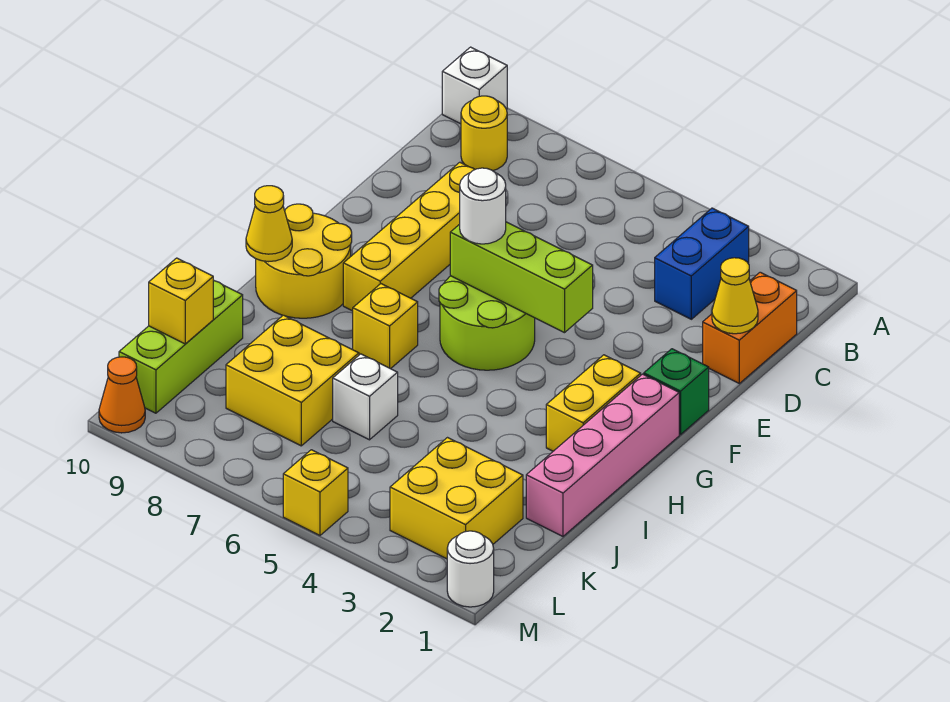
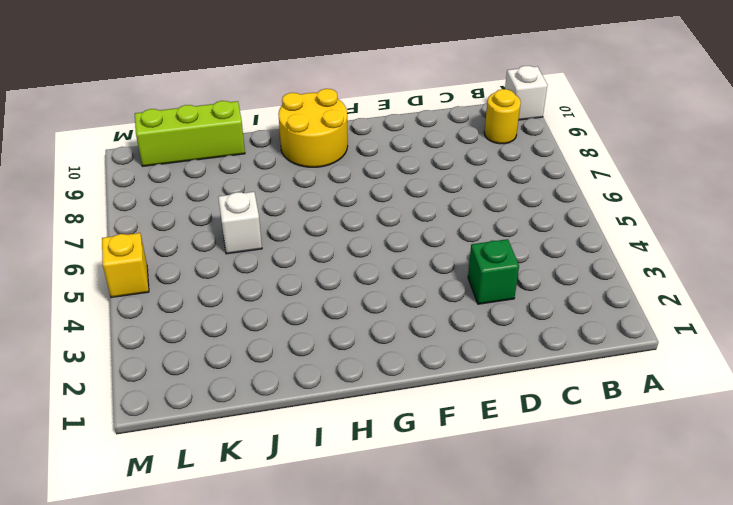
green 1x1 brick [468,239,519,304] -> green 1x1 brick moved to [644,349,709,434]
none -> blue 1x2 brick [655,208,749,319]
none -> orange 1x2 brick [703,272,797,383]
none -> yellow 1x4 brick [343,162,475,311]

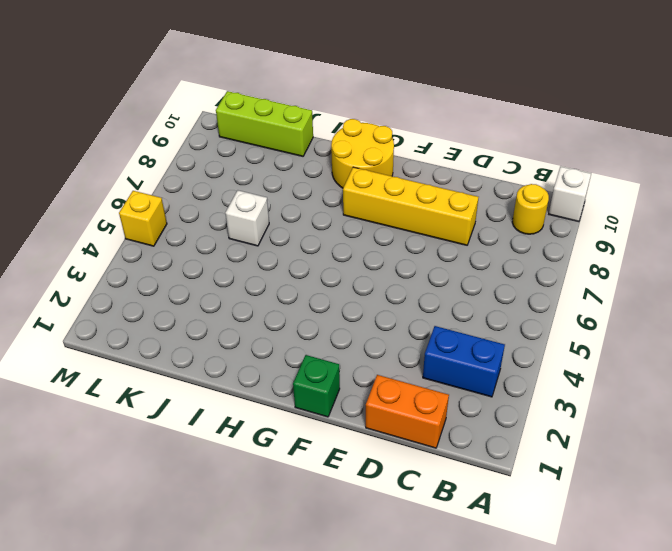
none -> lime 2x2 round brick [439,276,535,370]
none -> pink 1x4 brick [526,374,679,536]
none -> yellow 1x2 brick [546,355,641,451]

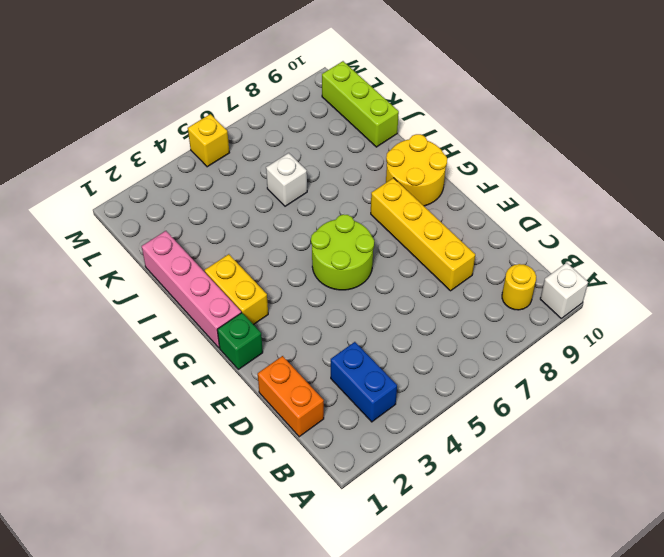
none -> yellow 1x1 brick [353,284,418,369]
none -> yellow 2x2 brick [226,315,359,446]
none -> yellow 2x2 brick [390,438,523,559]

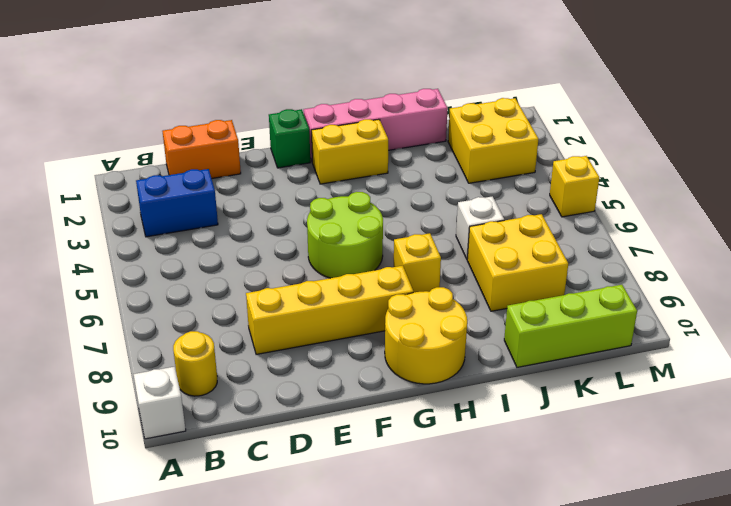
none -> white 1x1 round brick [447,531,494,607]
none -> orange 1x1 cone [99,357,145,433]
none -> yellow 1x1 cone [712,258,758,334]

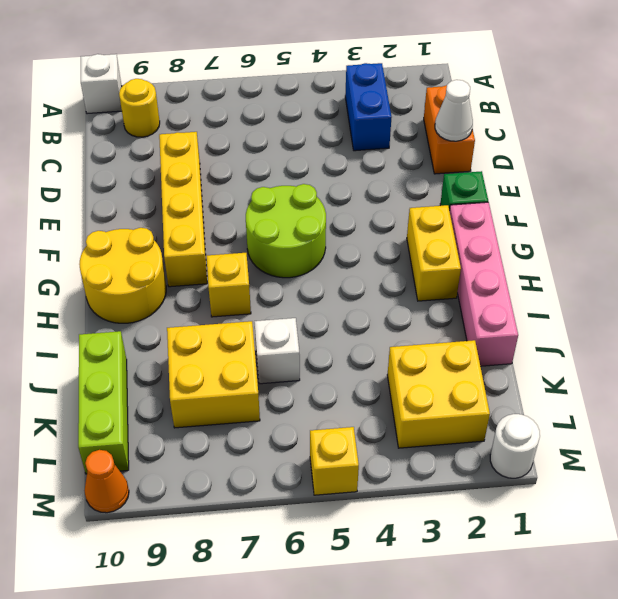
white 1x1 cone [435,80,473,141] -> yellow 1x1 cone [712,258,758,334]
none -> lime 1x3 brick [450,222,593,333]
none -> yellow 1x1 cone [246,186,292,262]
none -> yellow 1x1 brick [149,258,214,344]

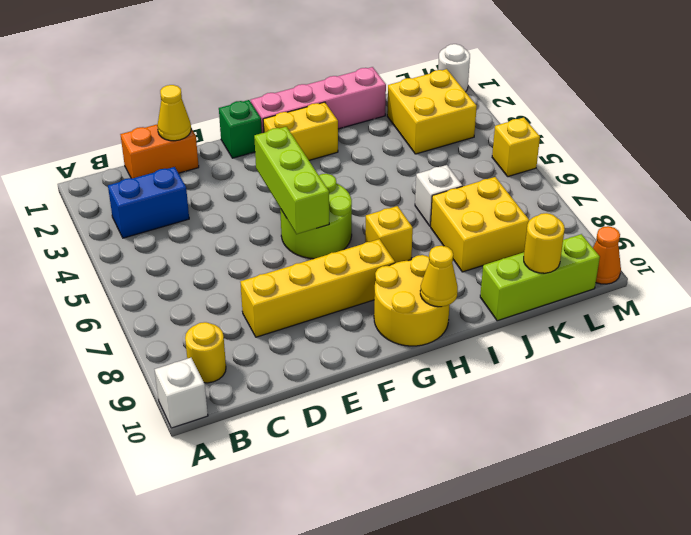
yellow 1x1 round brick [524,213,565,273] -> yellow 1x1 brick [149,258,214,344]
none -> white 1x1 round brick [460,168,506,244]

